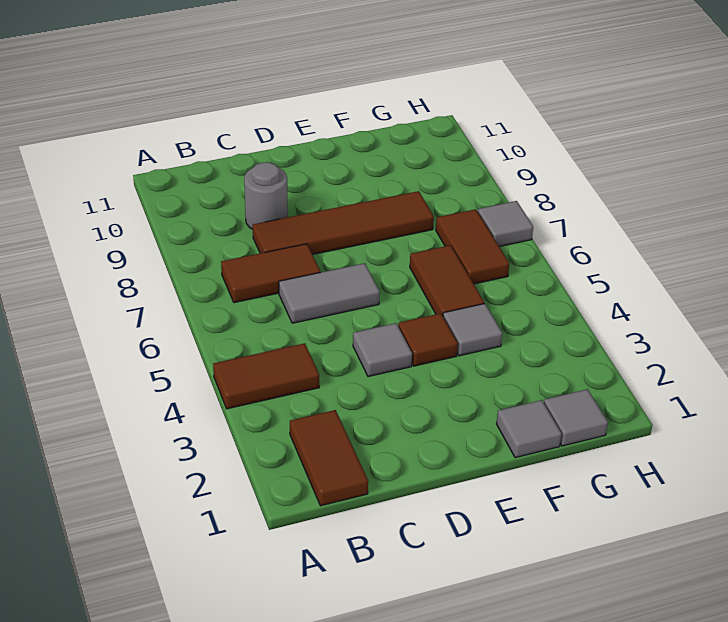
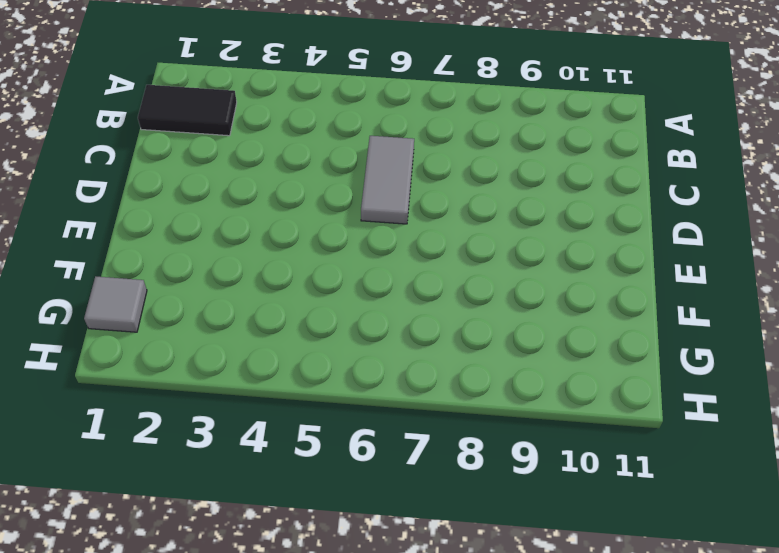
black 1x2 tile [138,85,237,136] -> brown 1x2 tile [290,410,368,506]
none -> brown 1x2 tile [213,343,319,409]
none -> brown 1x2 tile [221,244,320,303]
none -> brown 1x4 tile [253,191,434,255]

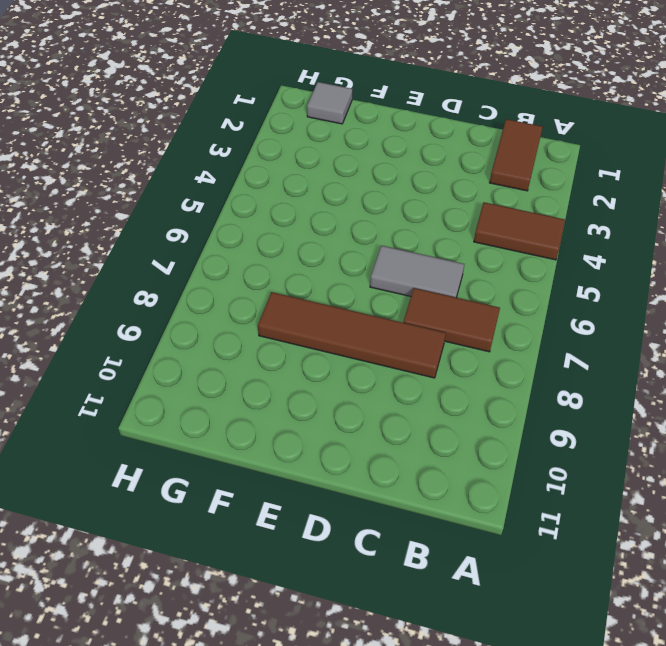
none -> grey 1x1 round brick [244,162,288,229]
none -> grey 1x1 tile [353,323,412,377]
none -> brown 1x1 tile [398,313,458,366]

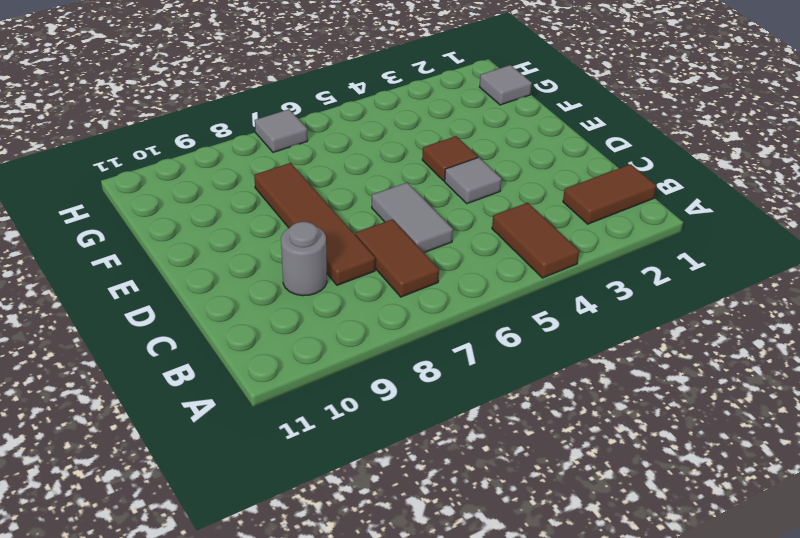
none -> grey 1x1 tile [496,400,562,458]
none -> grey 1x1 tile [443,304,502,356]
none -> brown 1x2 tile [410,245,484,316]

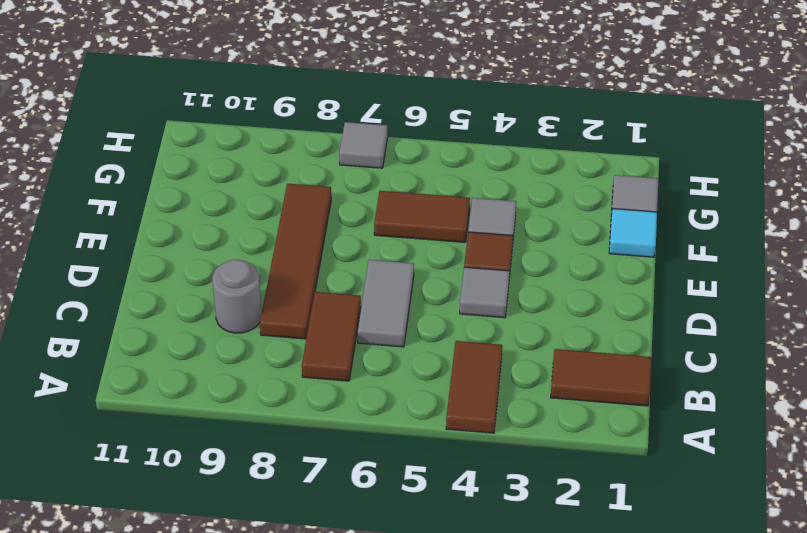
cyan 1x1 tile [609,209,657,257] -> grey 1x1 tile [496,400,562,458]
none -> brown 1x2 tile [436,209,509,284]

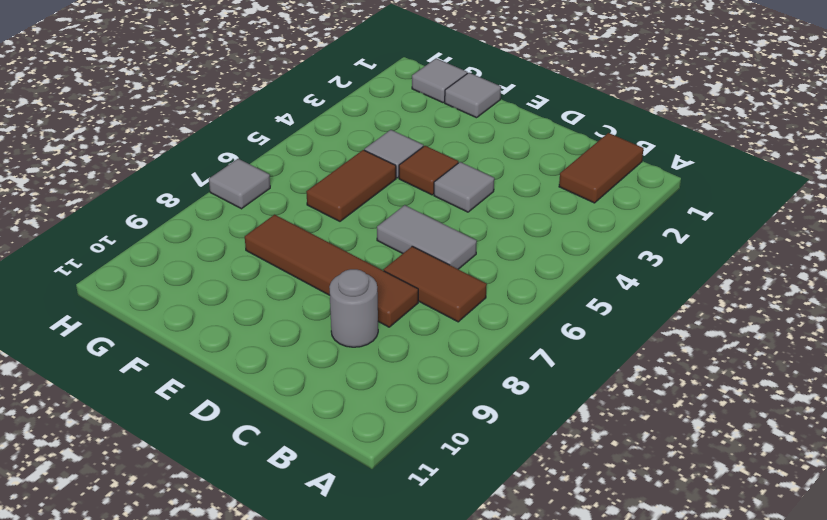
none -> brown 1x2 tile [213,343,319,409]
none -> brown 1x2 tile [436,209,509,284]

